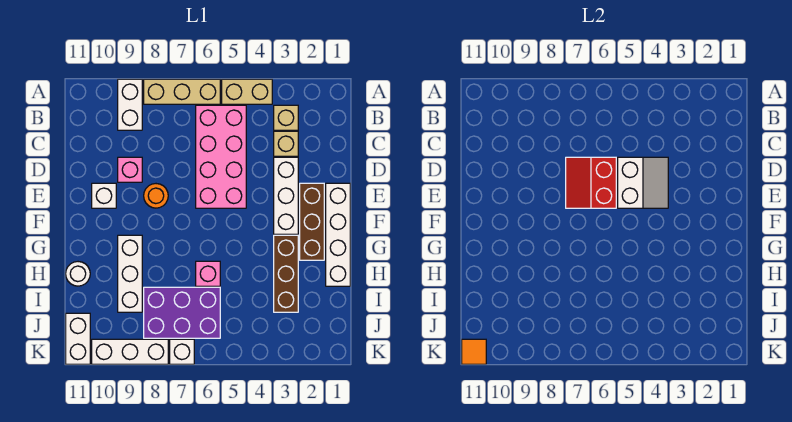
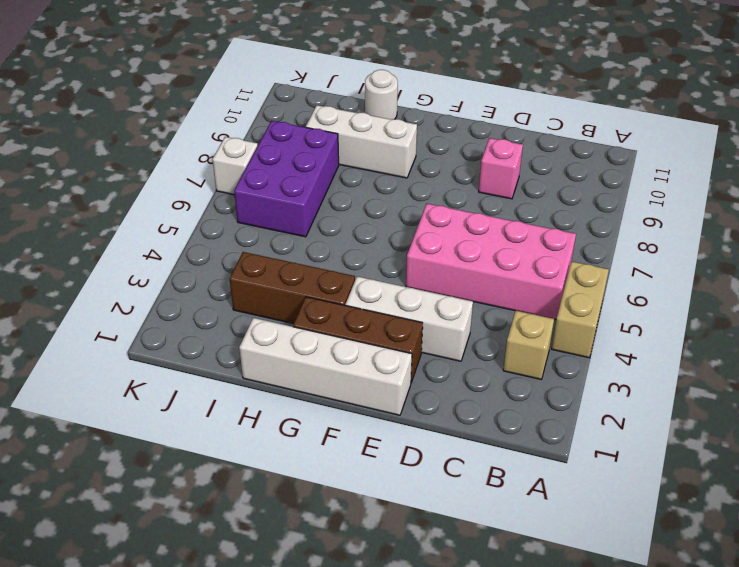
none -> tan 1x3 brick [144,79,220,104]
none -> white 1x2 brick [118,79,142,130]
none -> tan 1x1 brick [274,131,298,156]

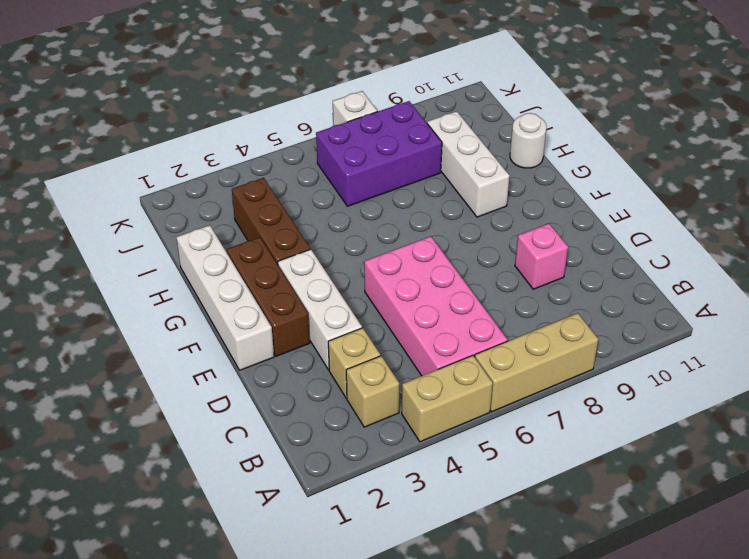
none -> white 1x2 brick [118,79,142,130]
none -> orange 1x1 round brick [144,184,168,208]
none -> white 1x1 brick [92,183,116,208]

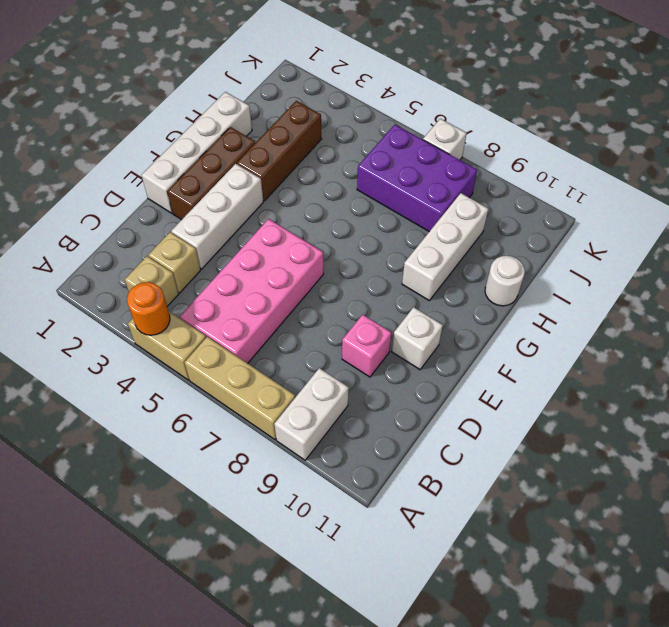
orange 1x1 round brick [127,282,170,335] -> orange 1x1 round brick moved to [144,184,168,208]
none -> pink 1x1 brick [196,261,220,286]
none -> white 1x2 brick [66,313,90,364]
none -> white 1x3 brick [92,339,168,364]

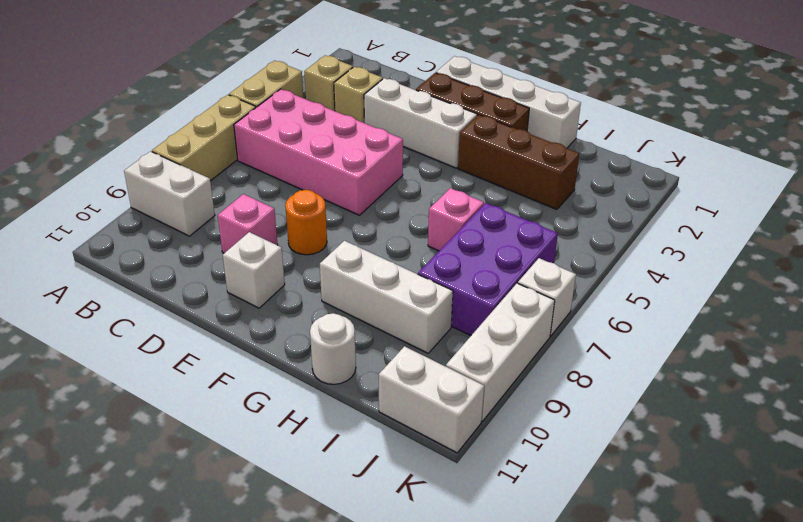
none -> white 2x2 slope [618,157,668,208]
none -> red 2x2 slope [566,157,616,208]
none -> orange 1x1 tile [462,339,486,364]

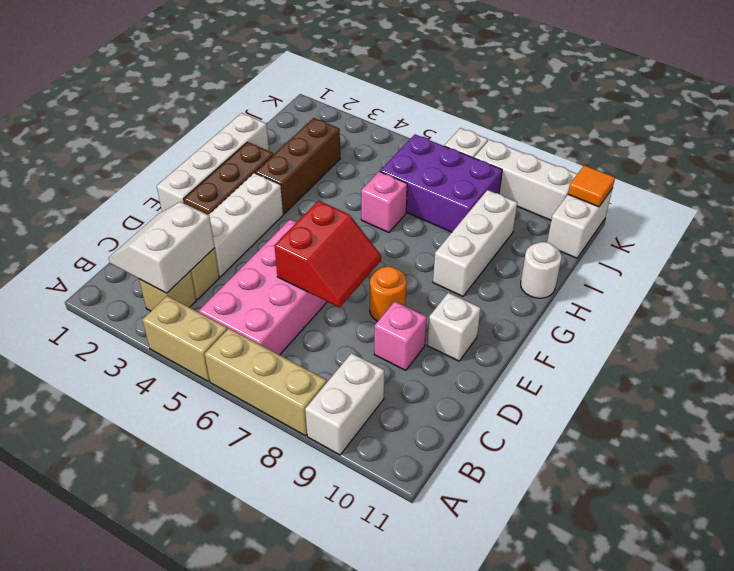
white 2x2 slope [109,202,215,293] -> white 2x2 slope moved to [618,157,668,208]

